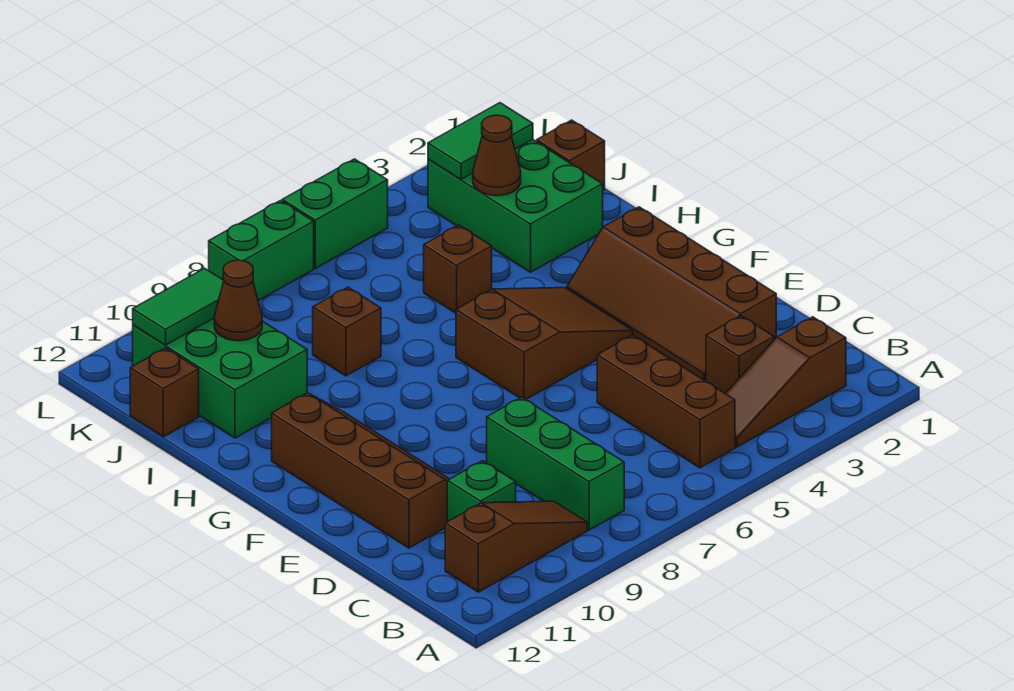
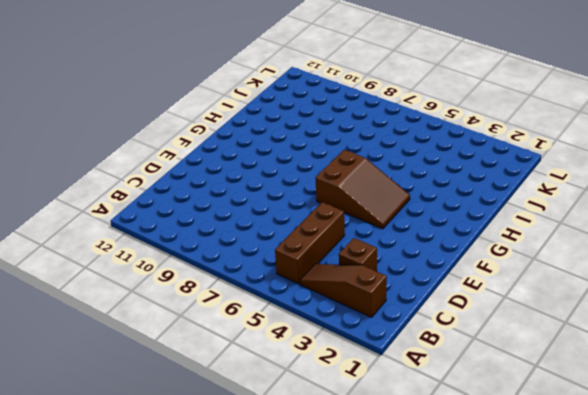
none -> green 1x3 brick [487,397,624,530]
none -> brown 1x3 slope [445,501,587,592]
none -> green 1x1 brick [447,461,516,522]

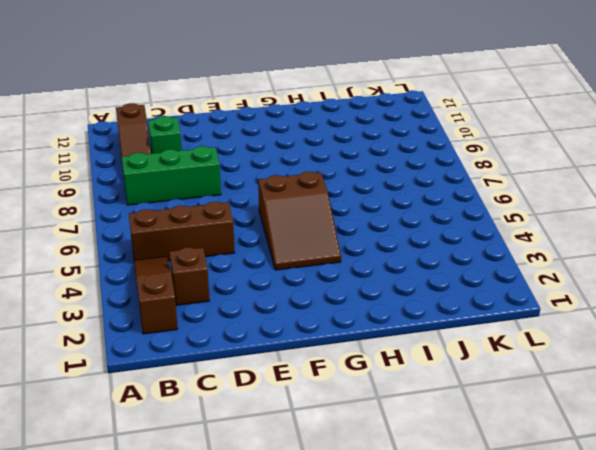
none -> brown 2x4 slope [567,207,776,381]
none -> brown 2x4 slope [272,393,449,548]
none -> green 2x3 brick [428,140,603,272]

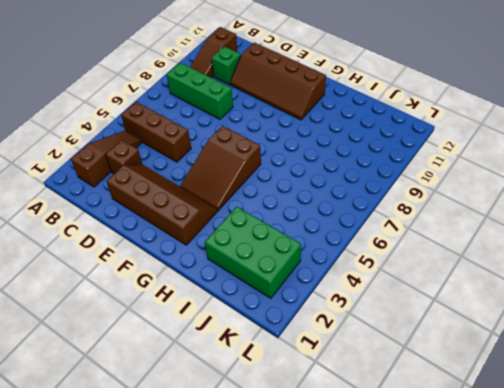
none -> brown 1x1 brick [424,225,492,313]
none -> brown 1x1 brick [313,287,381,376]
none -> green 2x3 brick [133,318,307,438]

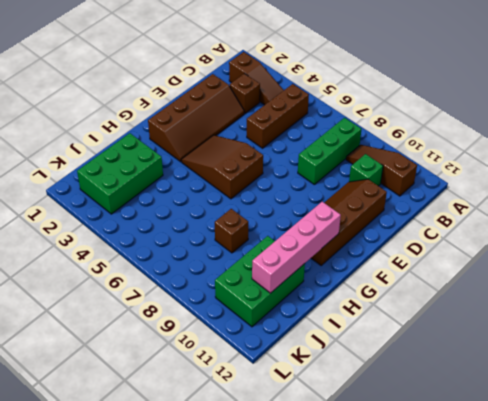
pink 1x4 brick [252,202,341,293] -> none
none -> brown 1x1 brick [424,225,492,313]
none -> brown 1x1 brick [537,120,605,190]
none -> brown 1x1 brick [130,348,199,437]

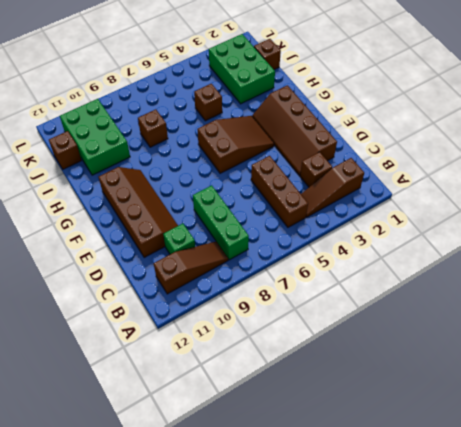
none -> green 1x2 brick [282,159,388,268]
none -> green 1x2 brick [209,200,314,301]
none -> brown 1x1 cone [473,115,521,196]

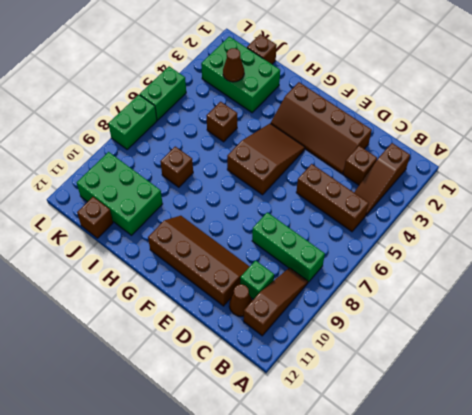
brown 1x1 cone [229,284,252,316] -> brown 1x1 cone moved to [214,260,262,341]
none -> green 1x2 tile [428,103,533,179]
none -> green 1x2 tile [133,268,224,345]

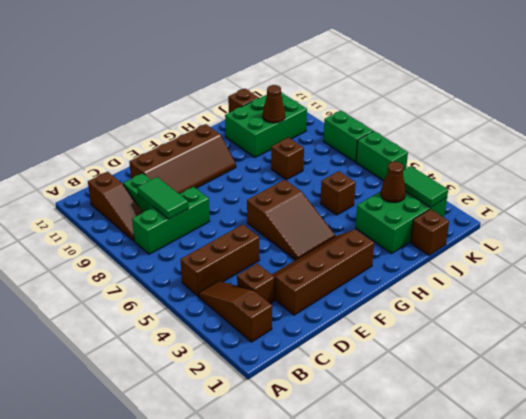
green 1x2 tile [137,177,188,219] -> green 1x2 tile moved to [133,268,224,345]

